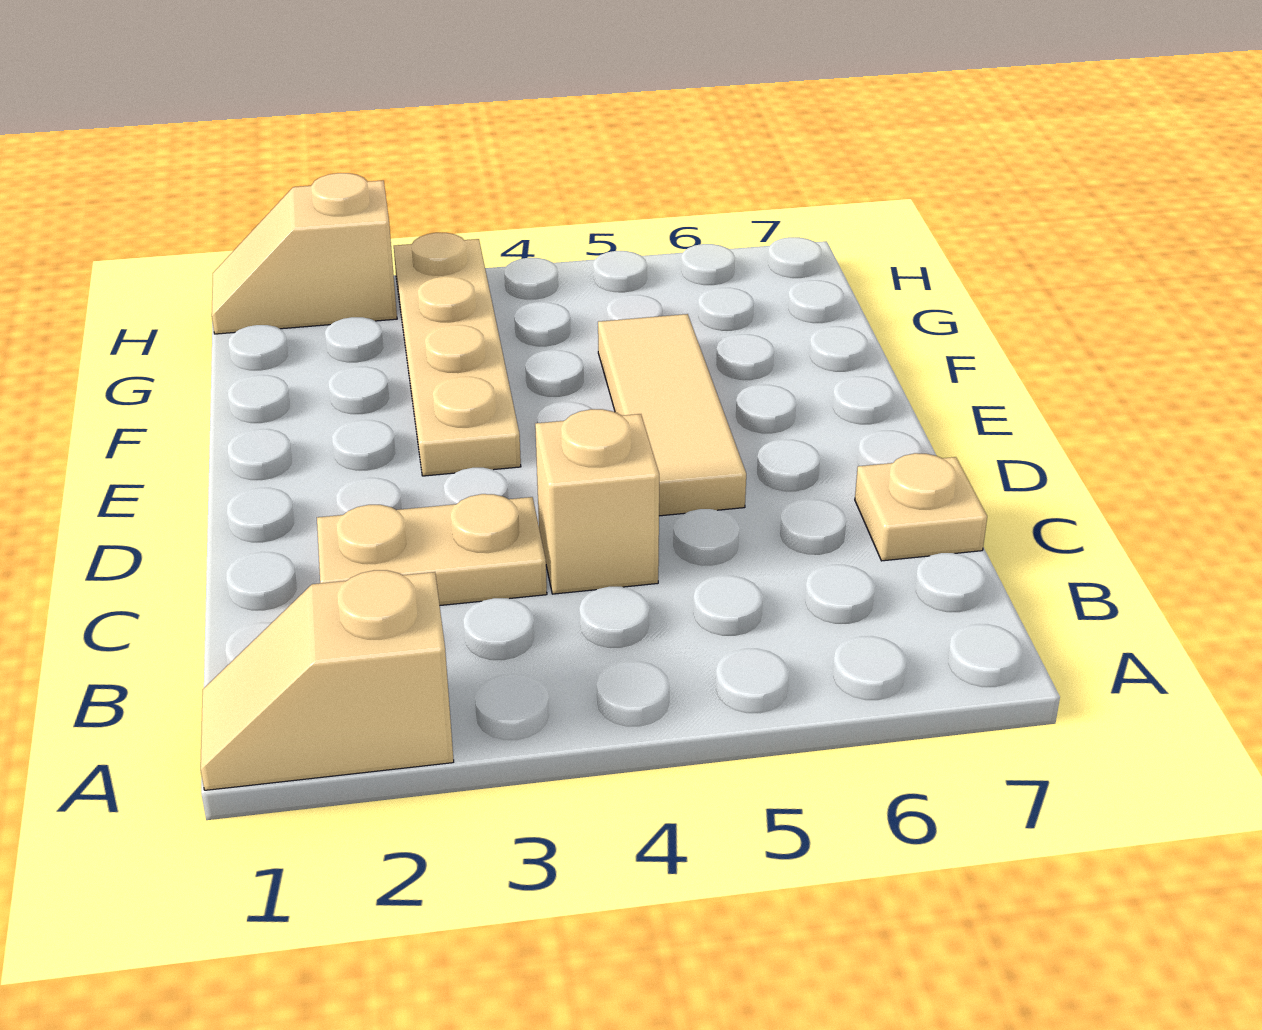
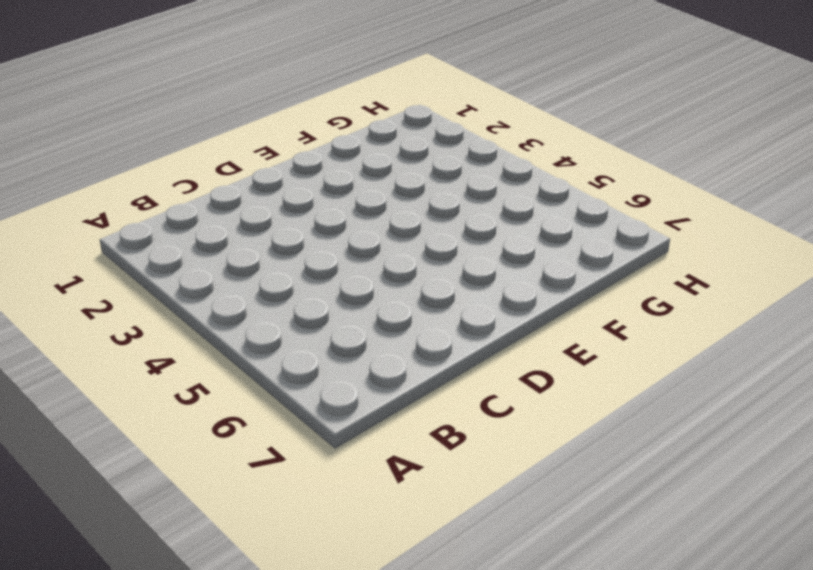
none -> tan 1x2 slope [201,570,454,790]
none -> tan 1x2 plate [317,494,547,605]

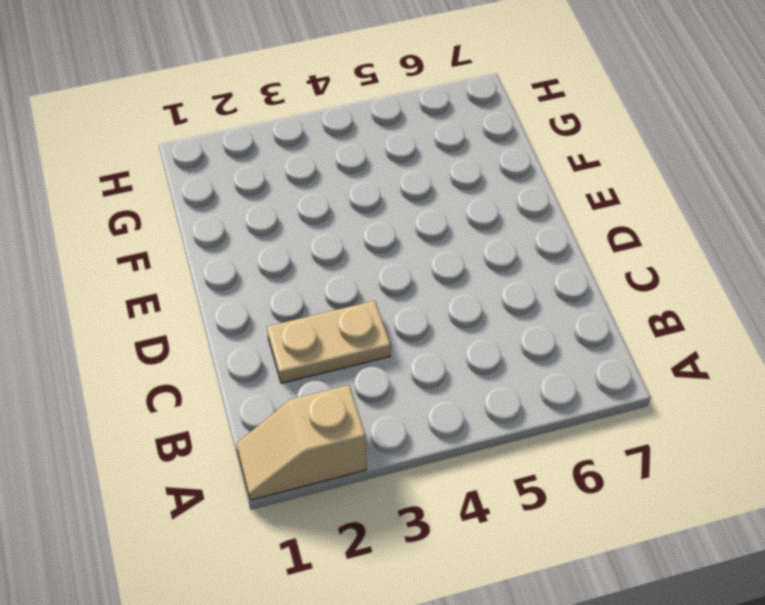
none -> tan 1x1 brick [535,409,659,594]
none -> tan 1x1 plate [855,453,987,561]

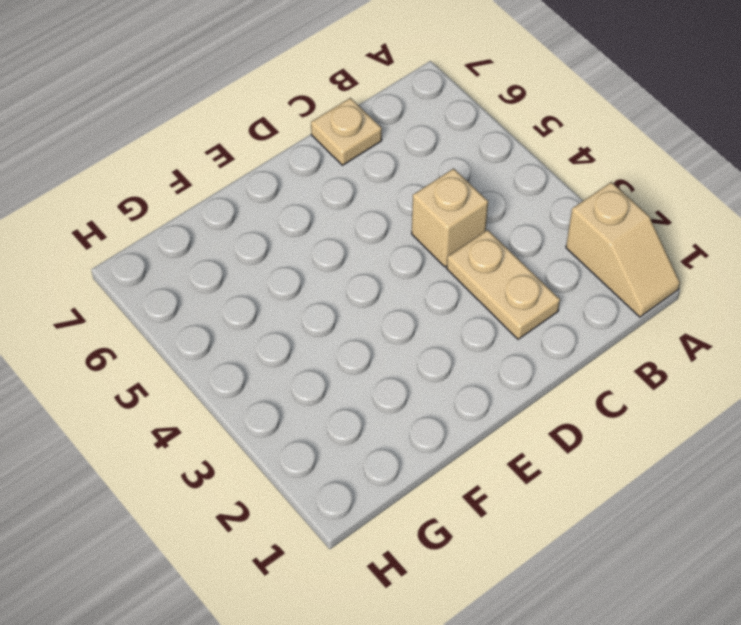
none -> tan 1x3 tile [598,314,746,516]
none -> tan 1x4 plate [394,233,521,476]

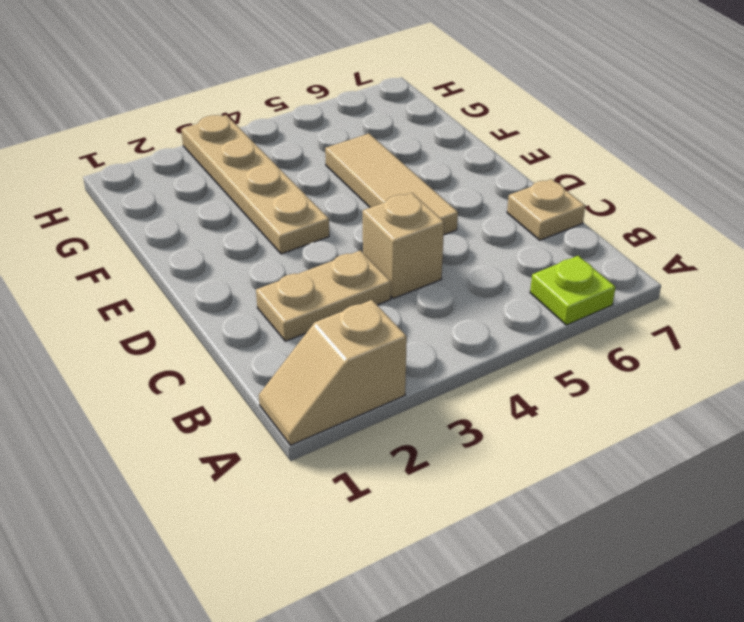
lime 1x1 plate [530,256,616,325] -> none
none -> tan 1x2 slope [212,173,397,334]

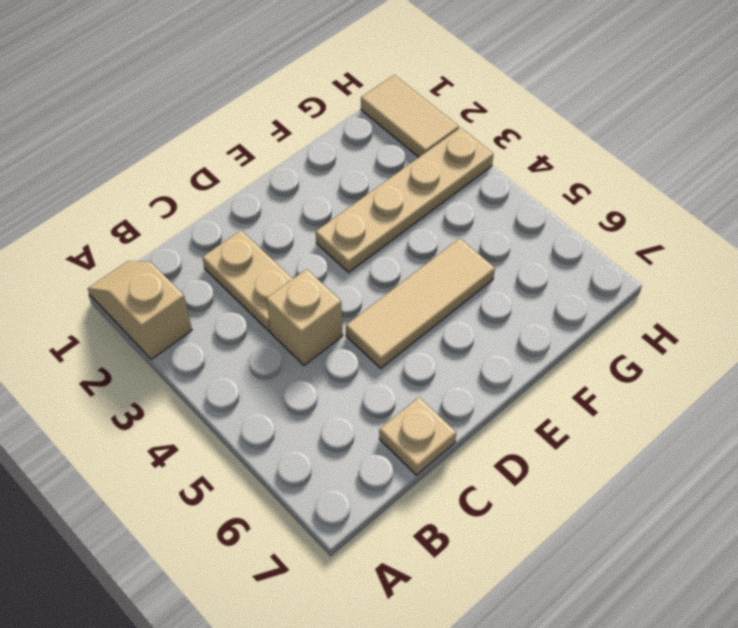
tan 1x2 tile [361,75,459,157] -> tan 1x2 slope [212,173,397,334]

